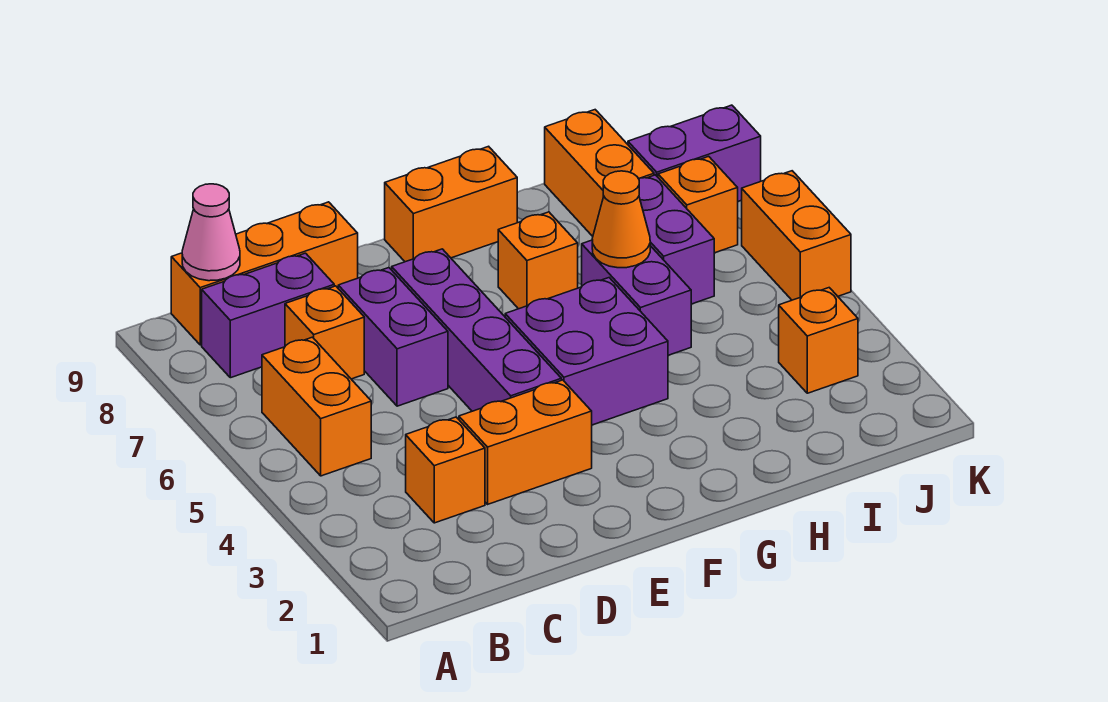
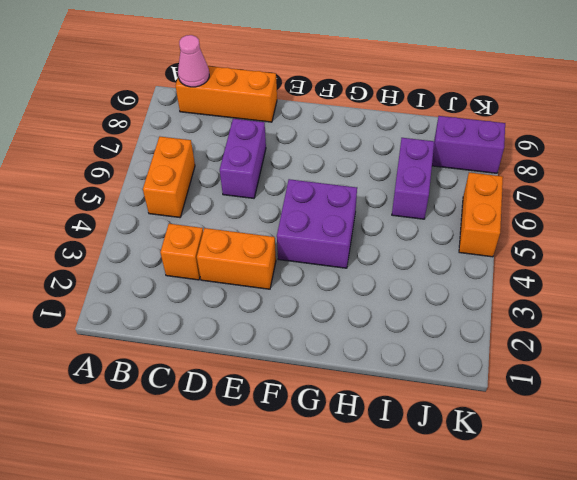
none -> purple 1x2 brick [202,253,334,378]
none -> orange 1x1 brick [285,286,364,379]
none -> purple 1x4 brick [392,249,561,411]

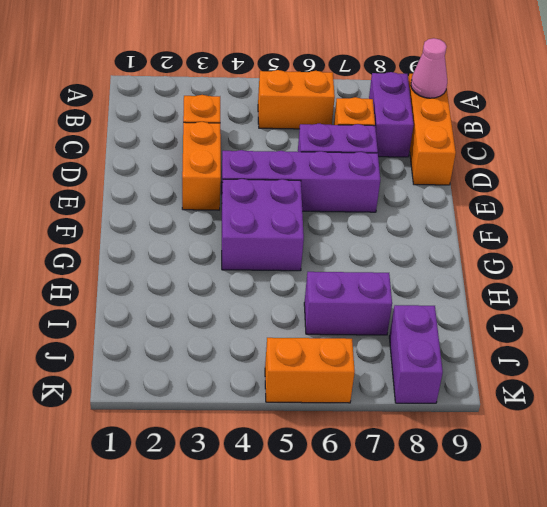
none -> orange 1x2 brick [385,146,517,262]
none -> orange 1x1 brick [498,212,578,309]
none -> purple 1x2 brick [582,240,691,355]

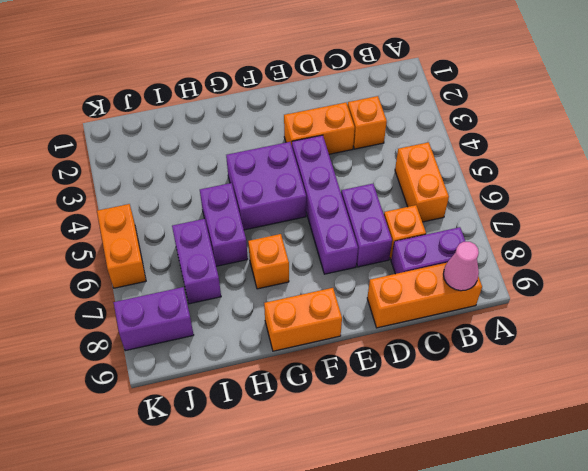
none -> orange 1x2 brick [545,110,654,236]
none -> orange 1x1 brick [779,288,858,393]
none -> orange 1x1 brick [658,156,738,253]

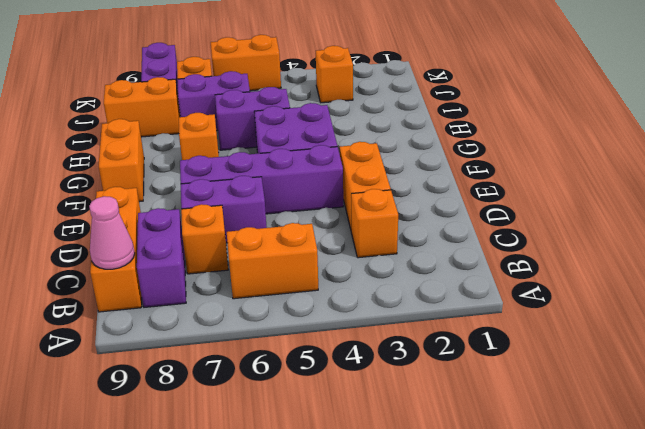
none -> orange 1x1 cone [592,171,650,268]

